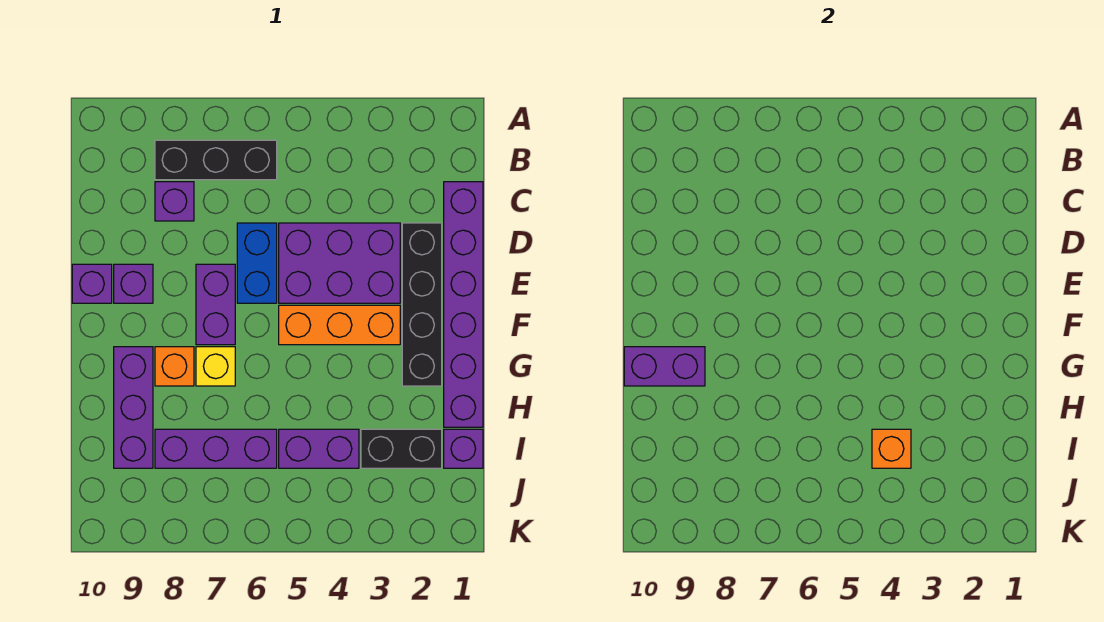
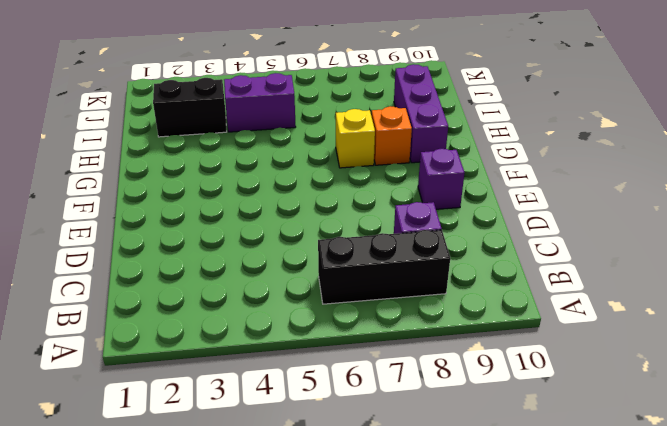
none -> purple 1x6 brick [444,182,483,427]
none -> black 1x4 brick [402,223,442,386]
none -> purple 2x3 brick [279,223,400,303]

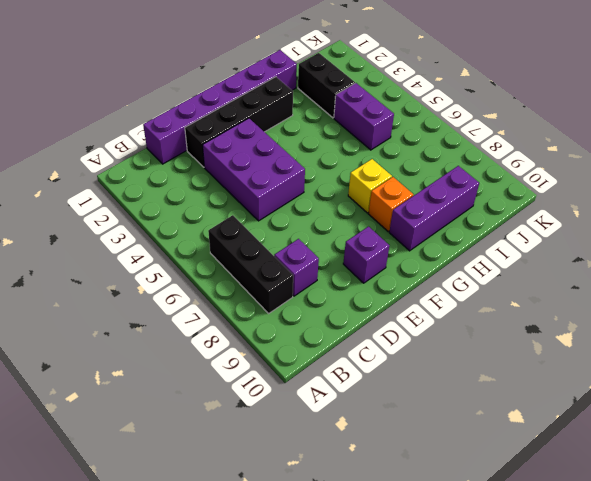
none -> blue 1x2 brick [237,223,277,303]
none -> purple 1x2 brick [196,264,235,345]
none -> purple 1x1 brick [72,264,112,303]

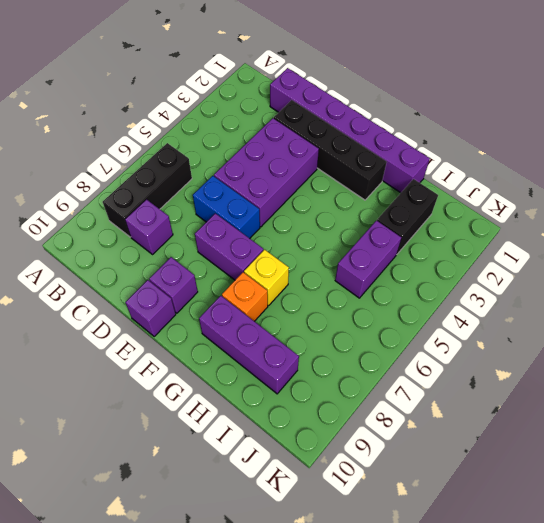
none -> orange 1x3 brick [279,305,400,345]
none -> purple 1x1 brick [444,429,483,468]
none -> purple 1x3 brick [155,429,277,468]

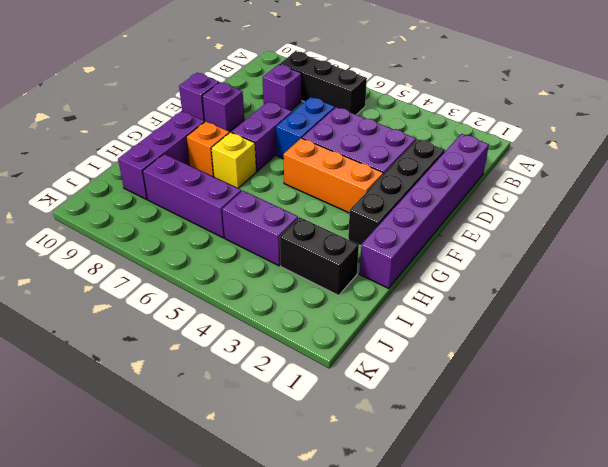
none -> purple 1x1 brick [444,429,483,468]
none -> purple 1x2 brick [624,347,705,386]
none -> orange 1x1 brick [872,429,911,468]

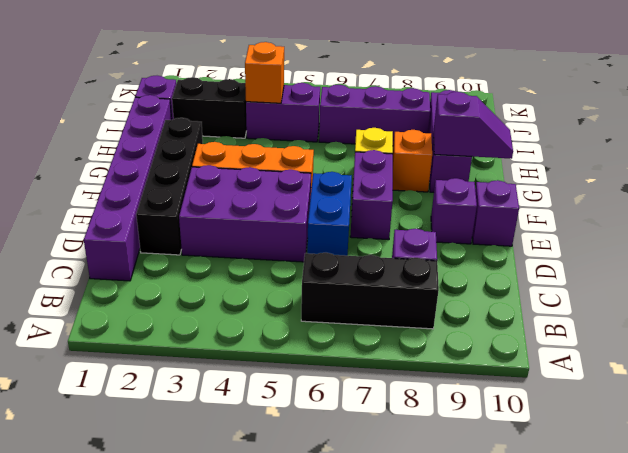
purple 1x2 slope [433,92,513,159] -> purple 1x2 brick [624,347,705,386]

